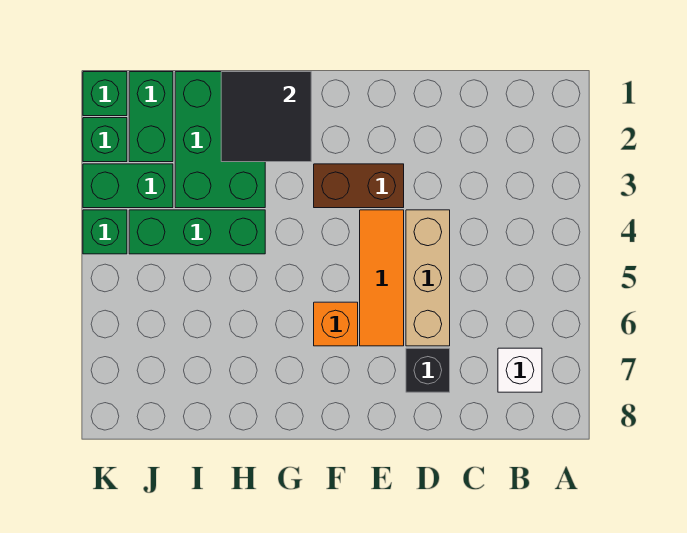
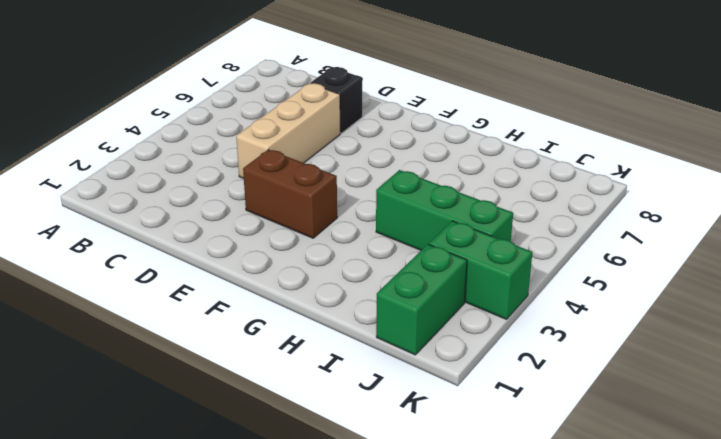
none -> white 1x1 brick [498,348,542,392]
none -> orange 1x3 tile [360,210,404,346]
none -> orange 1x1 brick [314,302,358,346]

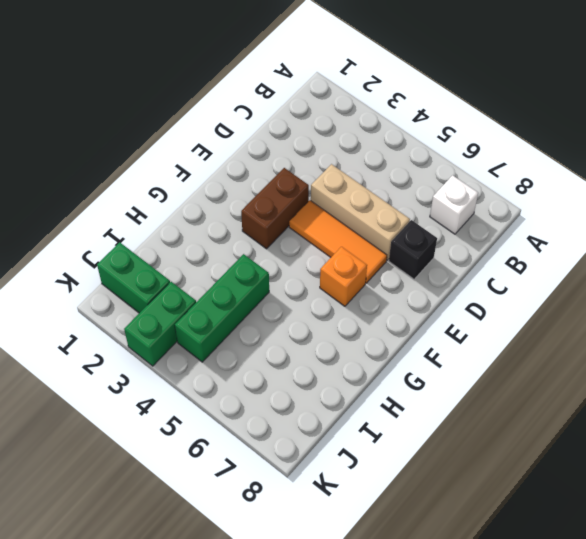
none -> green 2x3 brick [175,72,265,208]
none -> green 1x1 brick [83,72,127,116]
none -> green 1x1 brick [83,118,127,162]

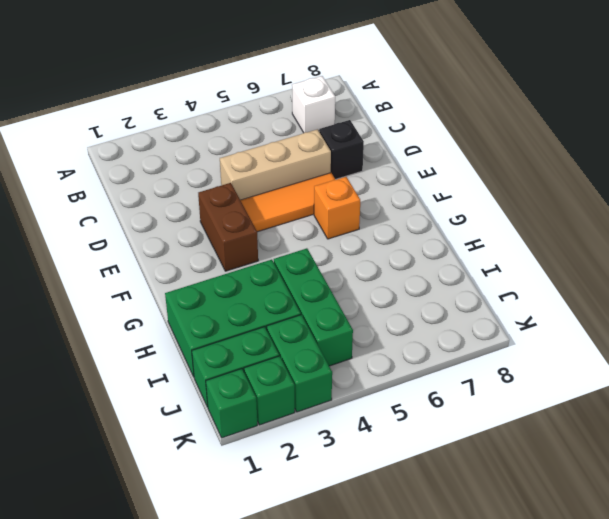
none -> green 1x1 brick [83,210,127,254]
none -> black 2x2 tile [221,72,311,162]

